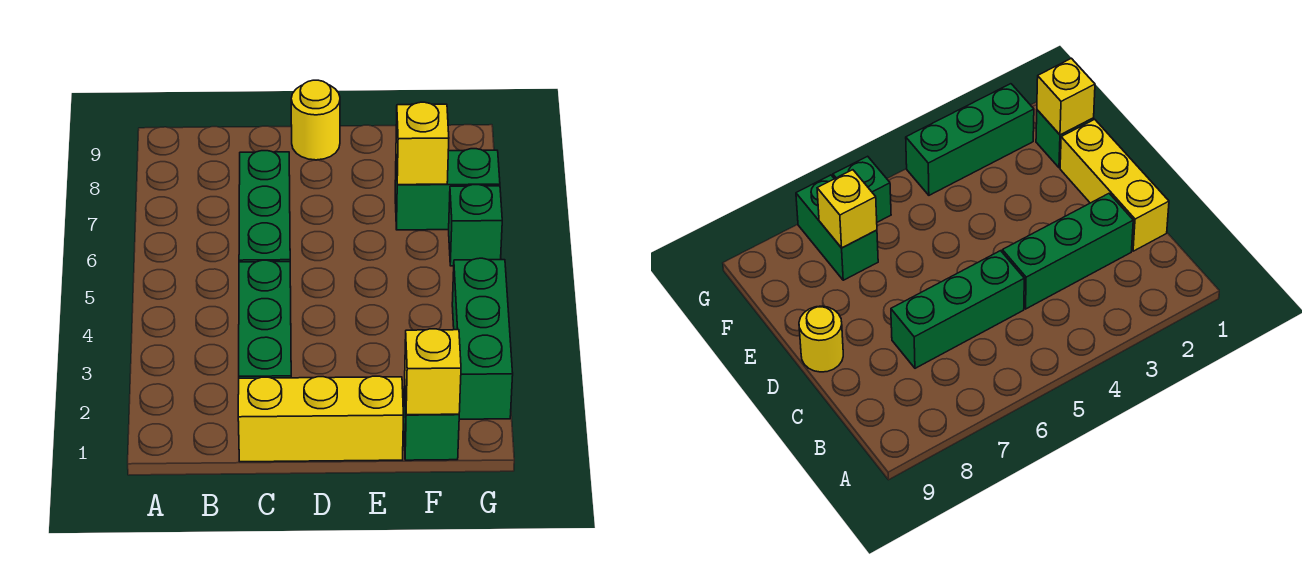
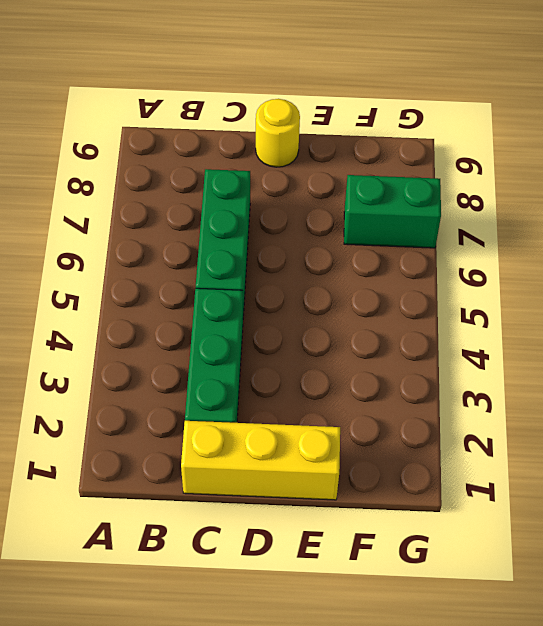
none -> green 1x1 brick [404,386,459,460]
none -> green 1x3 brick [452,258,513,419]

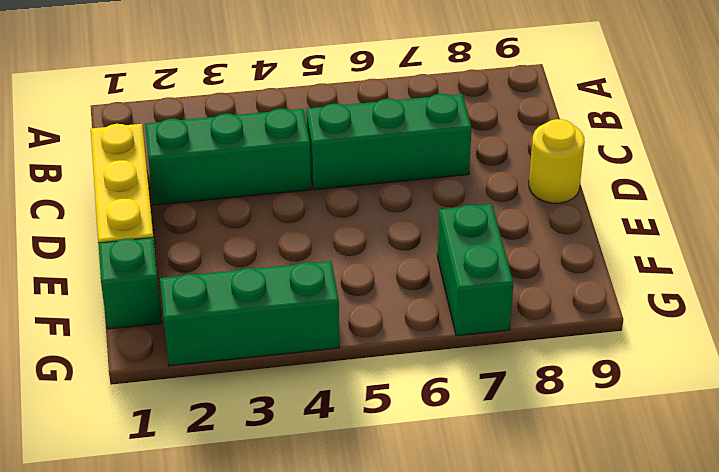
none -> green 1x1 brick [449,185,502,266]
none -> yellow 1x1 brick [405,329,461,415]

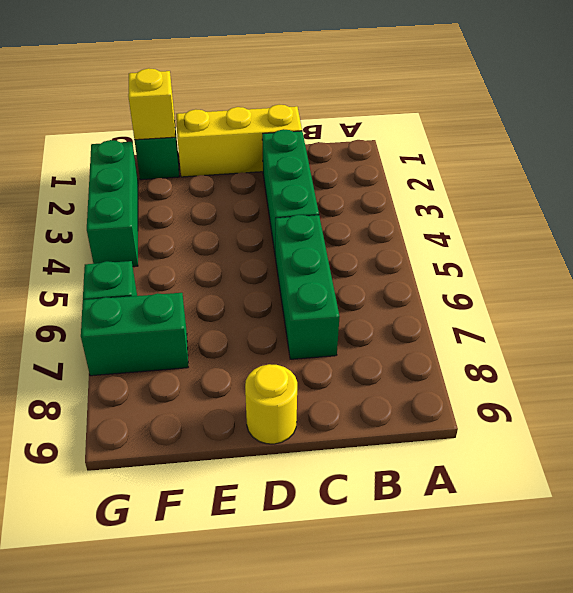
none -> yellow 1x1 brick [396,102,449,185]

